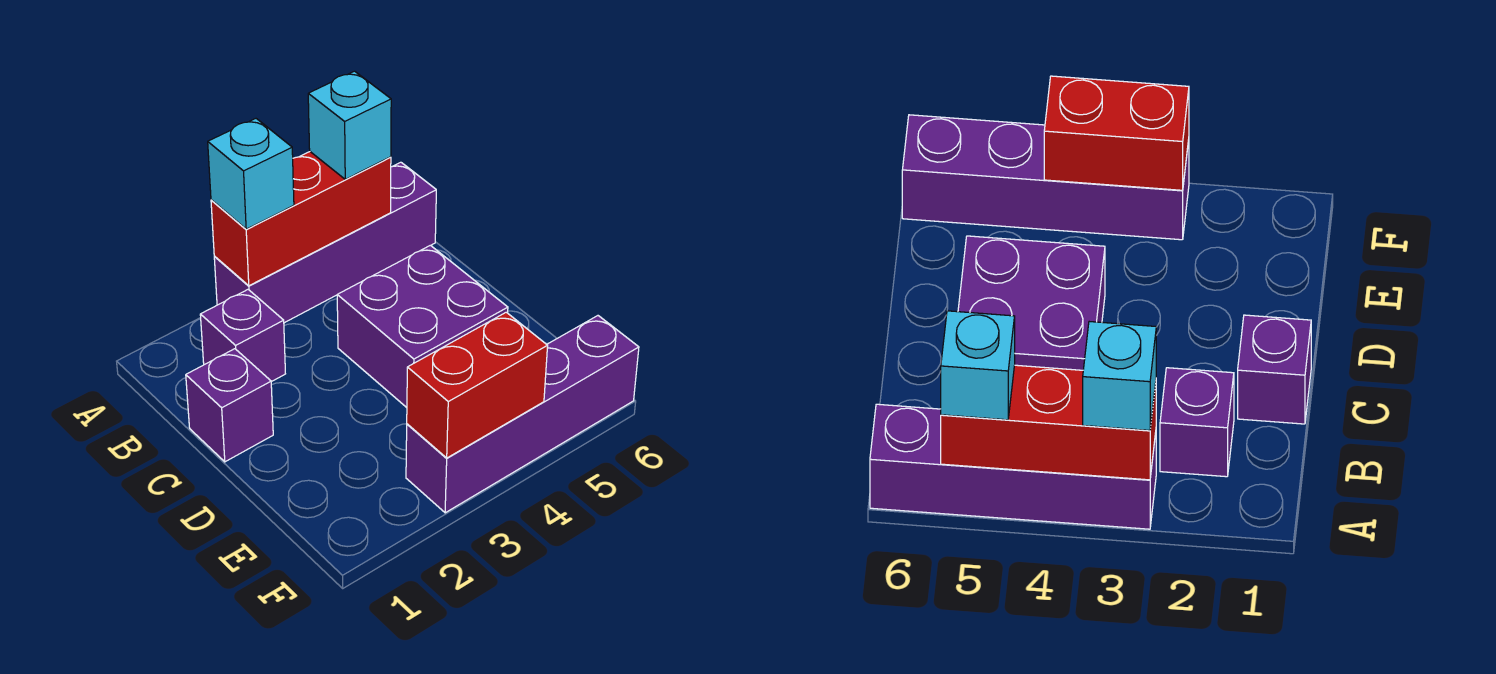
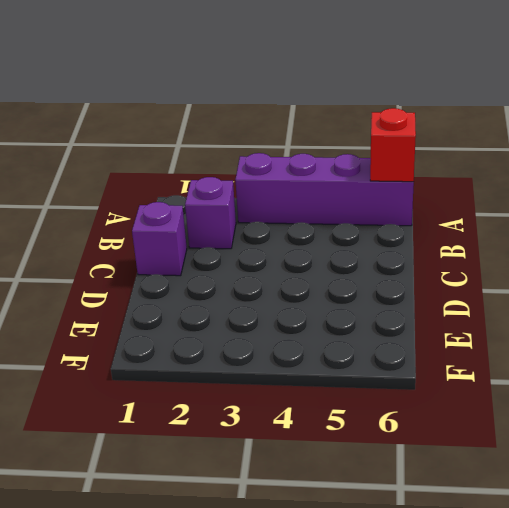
red 1x1 brick [370,108,416,182] -> none
none -> purple 2x2 brick [337,245,508,408]
none -> purple 1x4 brick [406,316,639,513]

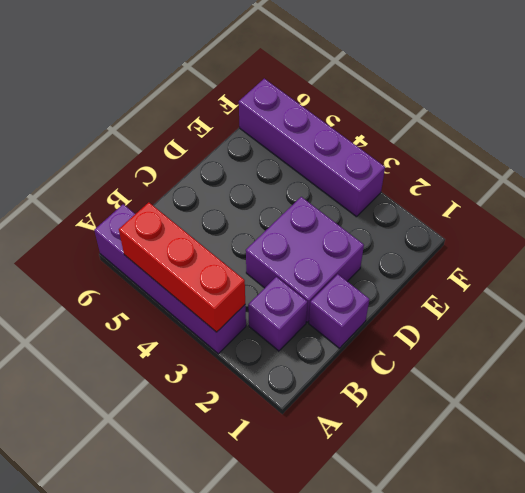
purple 2x2 brick [246,197,364,322] -> purple 2x2 brick moved to [337,245,508,408]
none -> red 1x2 brick [407,312,548,458]
none -> cyan 1x1 brick [208,119,294,229]

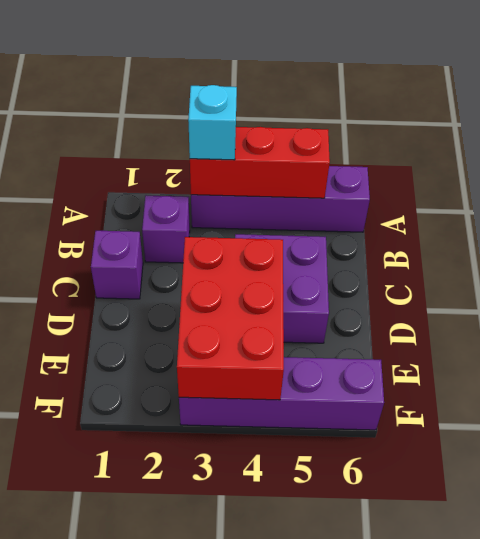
red 2x3 brick [177,237,284,400] -> red 1x2 brick [407,312,548,458]
none -> cyan 1x1 brick [308,71,391,179]

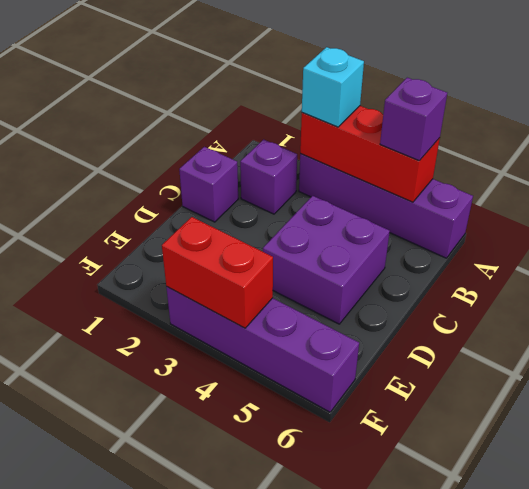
purple 1x1 brick [380,78,447,161] -> cyan 1x1 brick [308,71,391,179]

